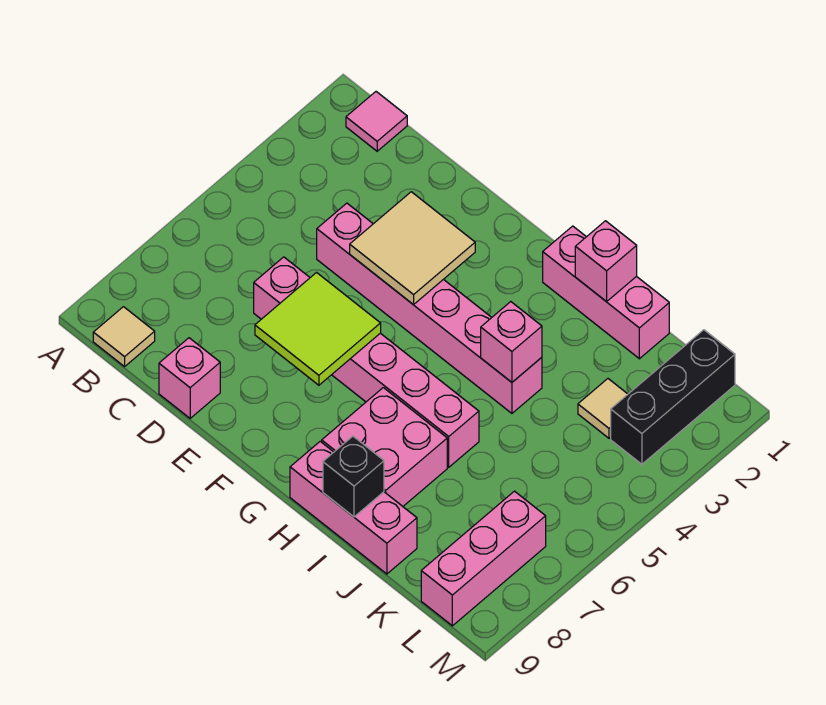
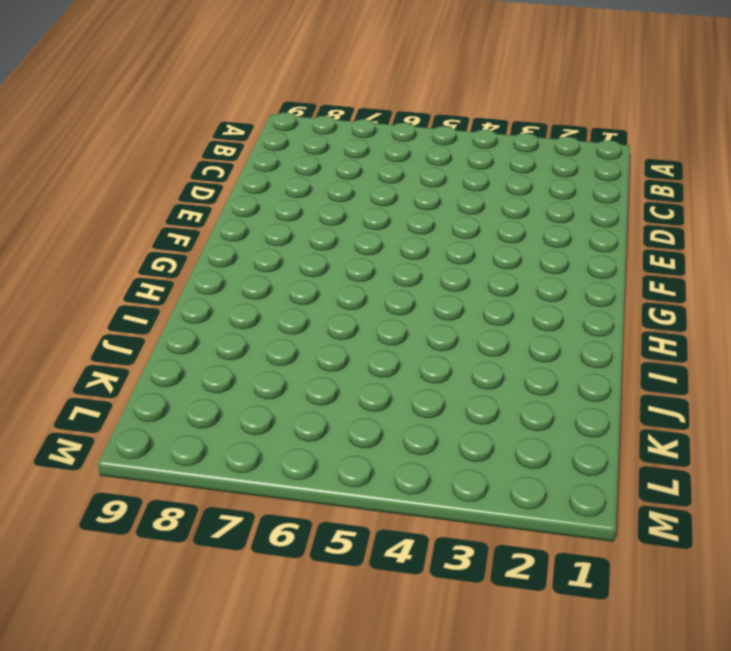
none -> pink 1x1 tile [346,92,407,151]
none -> tan 1x1 tile [93,307,155,367]
none -> pink 1x6 brick [317,203,542,413]

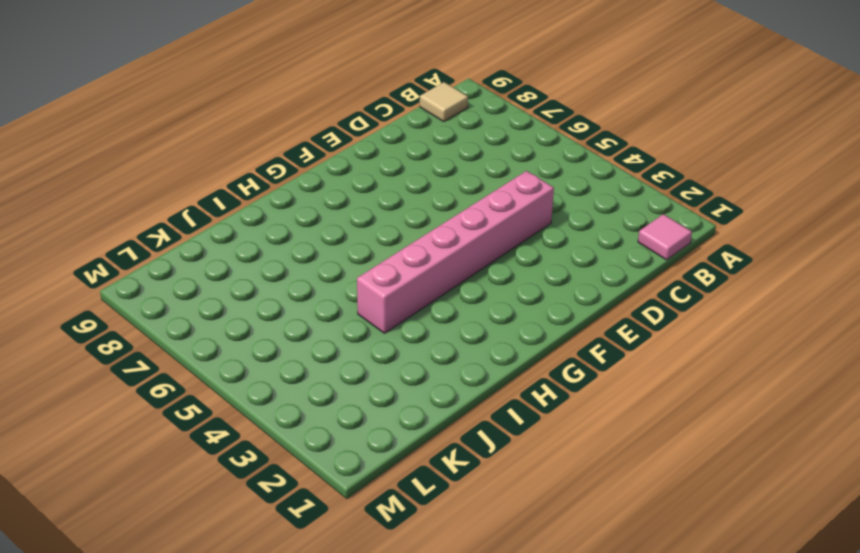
none -> pink 1x6 brick [254,257,479,467]
none -> pink 1x1 brick [159,338,220,418]
none -> pink 1x3 brick [543,226,669,359]

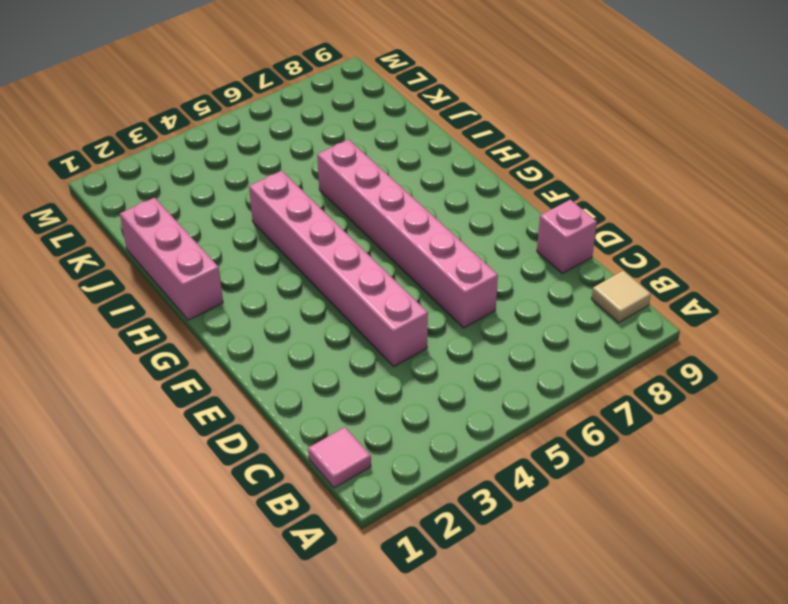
none -> pink 2x2 brick [322,388,447,506]
none -> pink 1x3 brick [290,441,417,574]
none -> tan 1x1 tile [578,379,628,438]

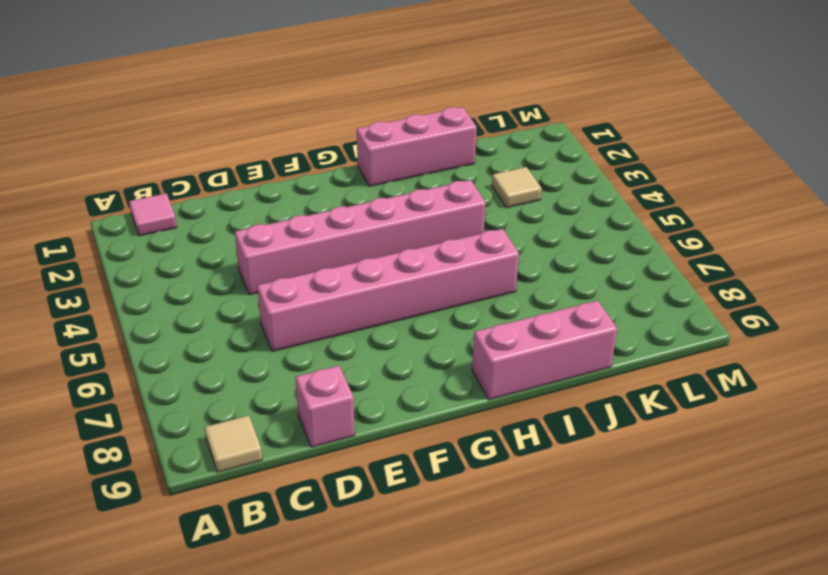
none -> pink 2x2 brick [322,388,447,506]
none -> black 1x3 brick [611,330,735,464]
none -> pink 1x3 brick [421,491,546,626]

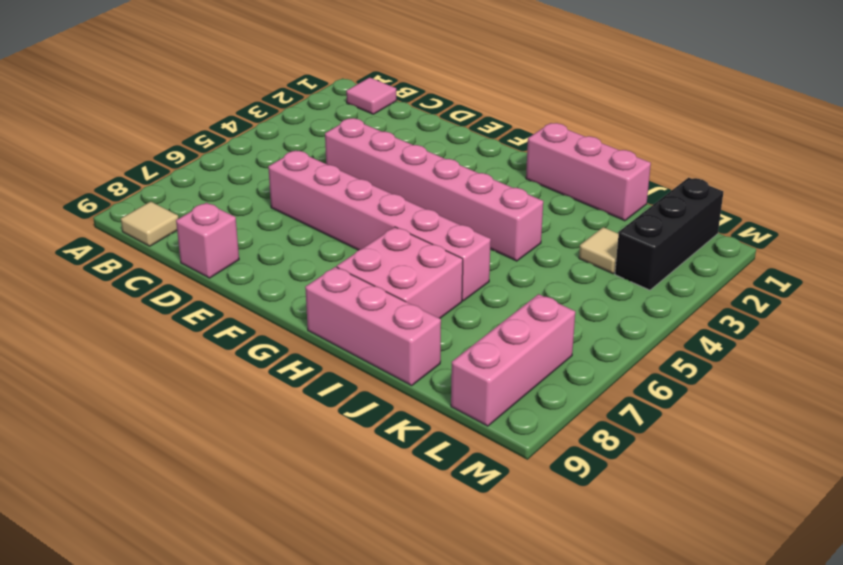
none -> tan 2x2 tile [350,192,475,305]
none -> lime 2x2 tile [255,273,381,385]
none -> pink 1x1 brick [575,221,637,302]

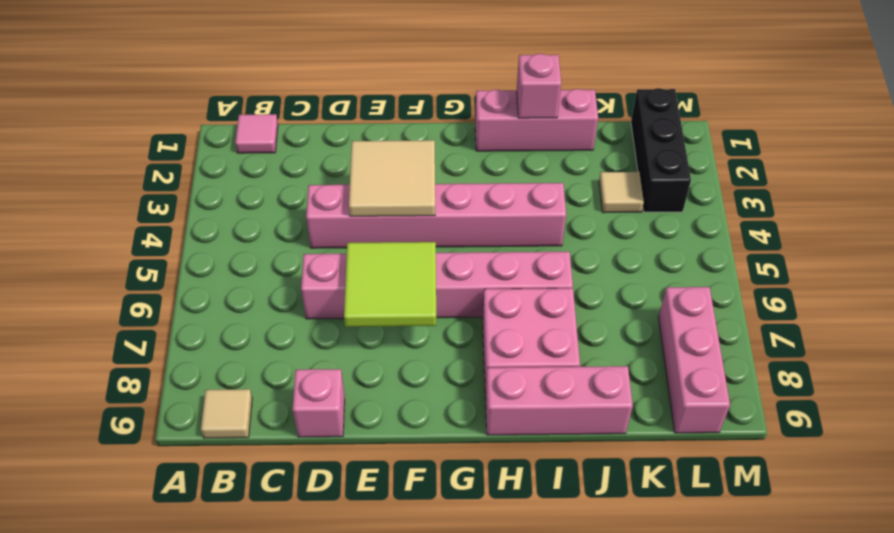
none -> pink 1x1 brick [481,302,542,382]
none -> black 1x1 brick [323,436,384,517]

